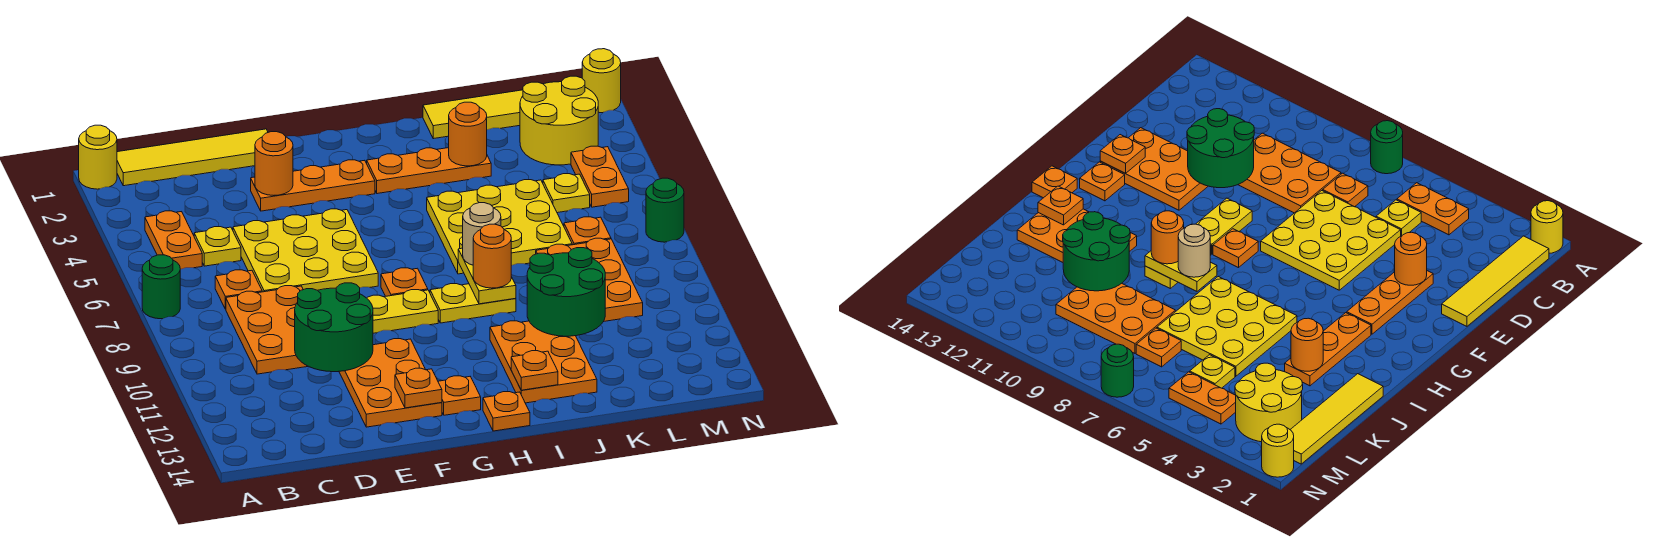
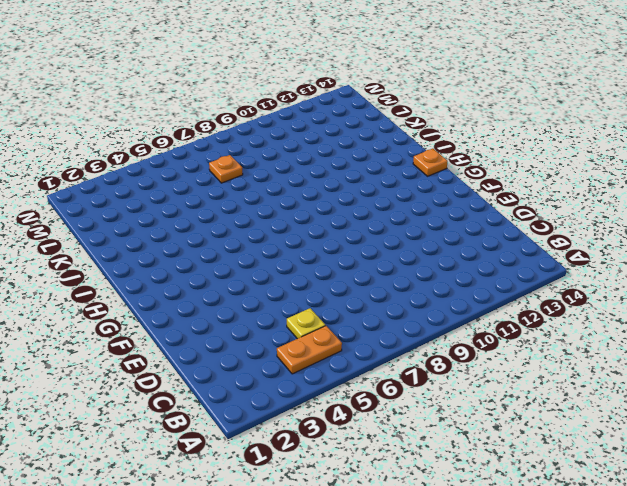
none -> yellow 1x1 round brick [79,125,117,189]
none -> green 1x1 round brick [142,255,180,319]
none -> yellow 1x4 tile [117,129,268,186]
none -> orange 1x1 plate [215,270,262,309]

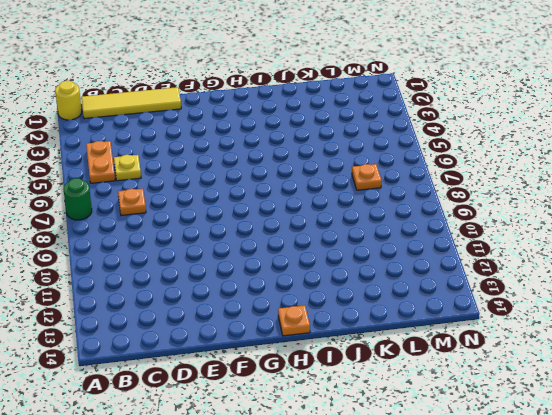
none -> orange 2x3 plate [226,286,308,374]
none -> yellow 3x3 plate [233,209,378,292]
none -> orange 1x3 plate [251,160,375,211]
none -> orange 2x3 plate [339,339,442,427]

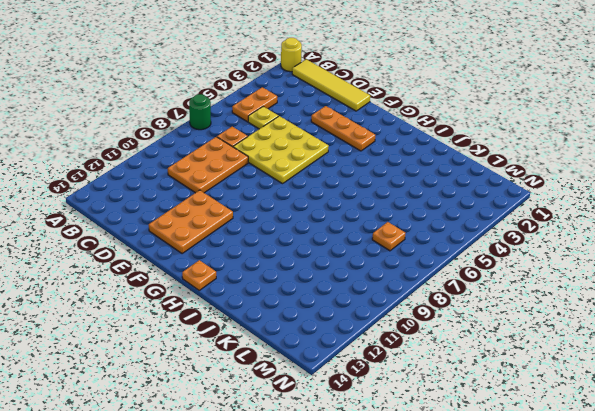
none -> yellow 1x2 plate [367,290,438,333]
none -> orange 1x1 plate [381,268,428,296]
none -> orange 1x1 plate [438,376,481,415]
none -> orange 1x3 plate [367,148,491,194]

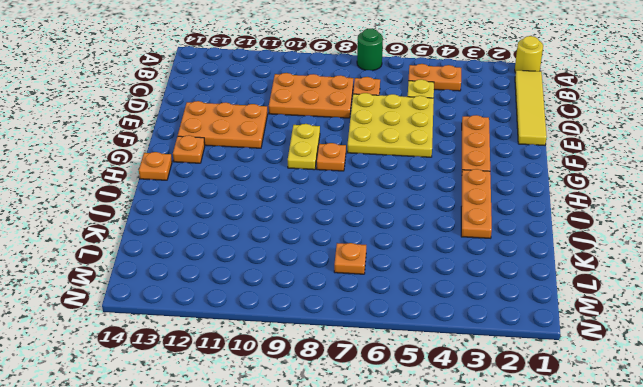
none -> yellow 1x2 plate [430,284,516,323]
none -> yellow 3x3 plate [427,180,572,274]
none -> orange 2x3 plate [490,321,597,403]
none -> yellow 1x4 tile [423,90,523,139]

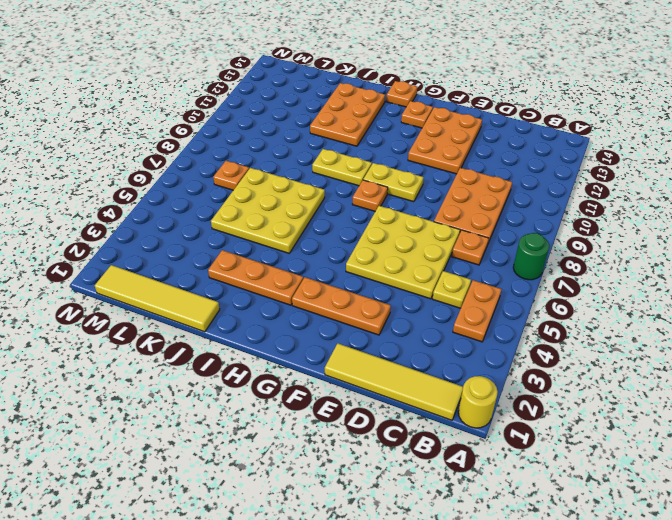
none -> orange 2x3 plate [536,238,643,321]
none -> yellow 2x2 round brick [520,76,598,165]
none -> yellow 1x1 plate [543,174,590,213]
none -> orange 1x2 plate [571,146,629,207]

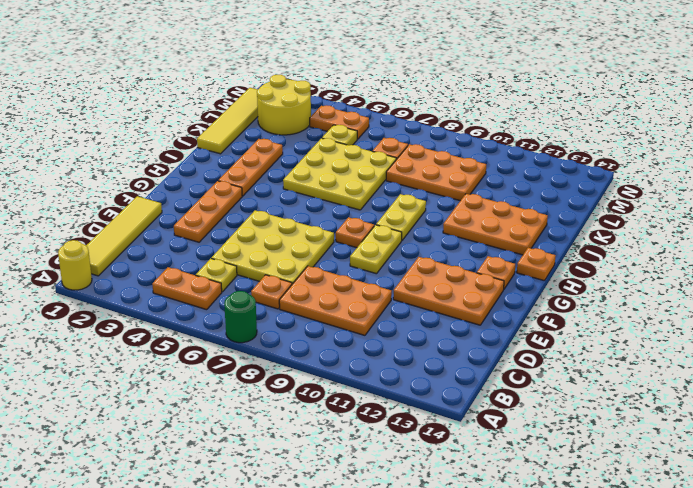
none -> yellow 1x1 round brick [582,49,621,113]
none -> green 1x1 round brick [646,178,684,242]
none -> green 2x2 round brick [295,283,373,372]
none -> orange 1x1 round brick [255,132,293,195]

